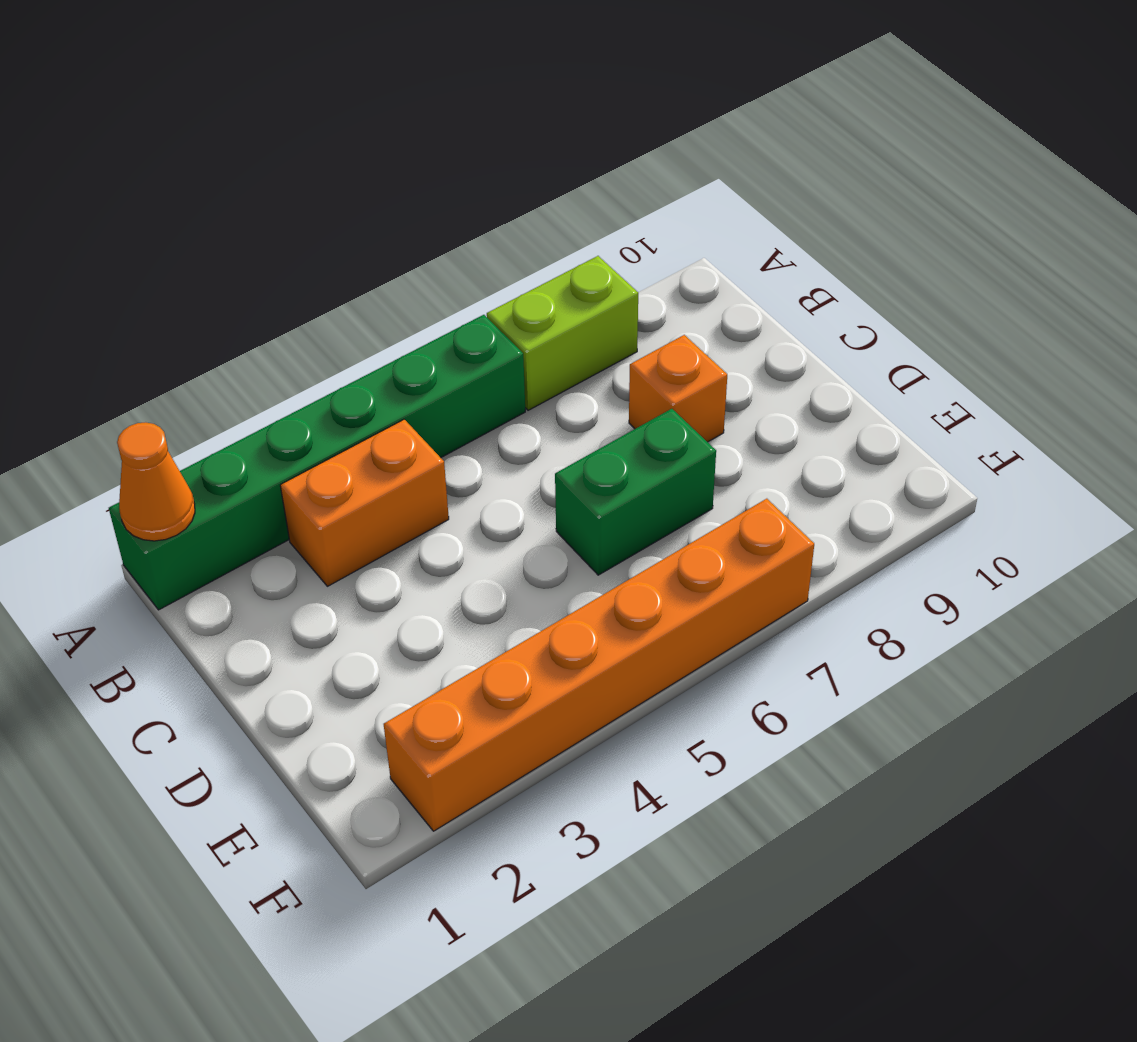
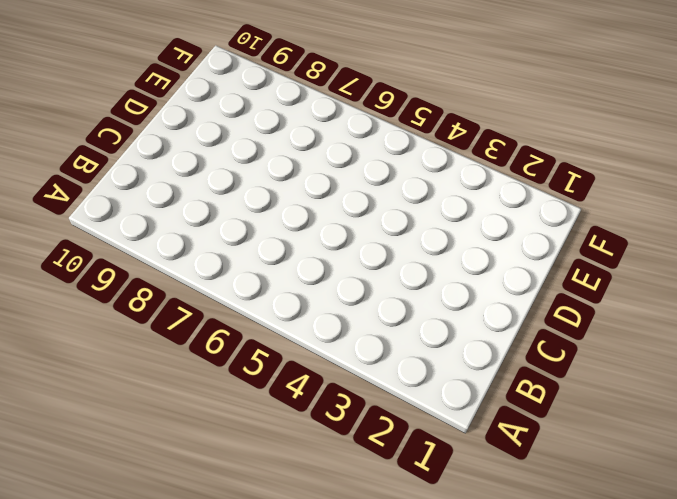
none -> green 1x6 brick [109,315,525,610]
none -> lime 1x2 brick [487,256,638,410]

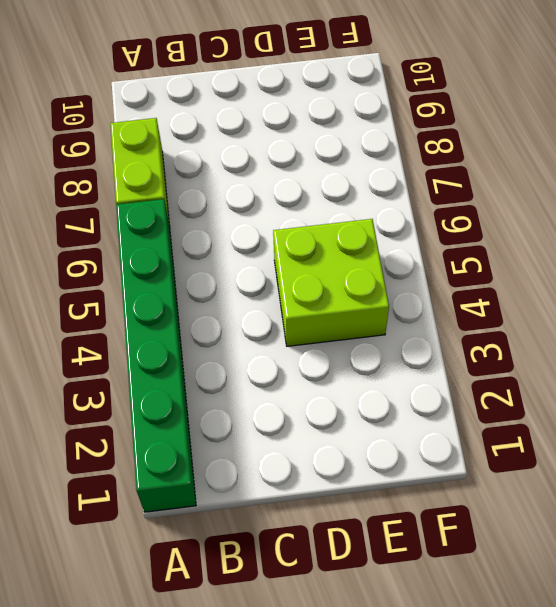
lime 2x2 brick [273,219,389,346] -> none
none -> orange 1x2 brick [280,419,449,586]
none -> orange 1x1 brick [629,335,727,442]

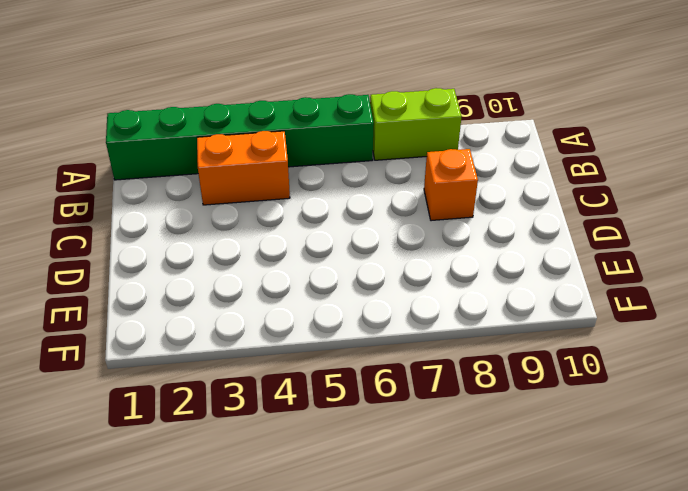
none -> green 1x2 brick [555,409,716,575]
none -> orange 1x6 brick [384,499,814,831]

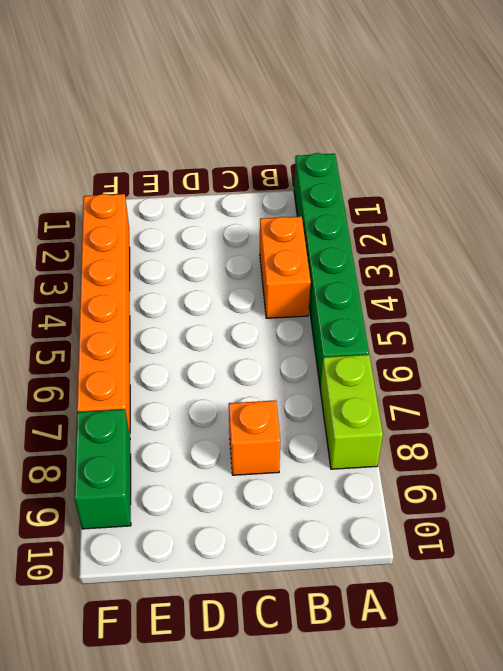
green 1x2 brick [74,409,131,529] -> green 1x2 brick moved to [555,409,716,575]
none -> orange 1x1 cone [117,422,195,541]

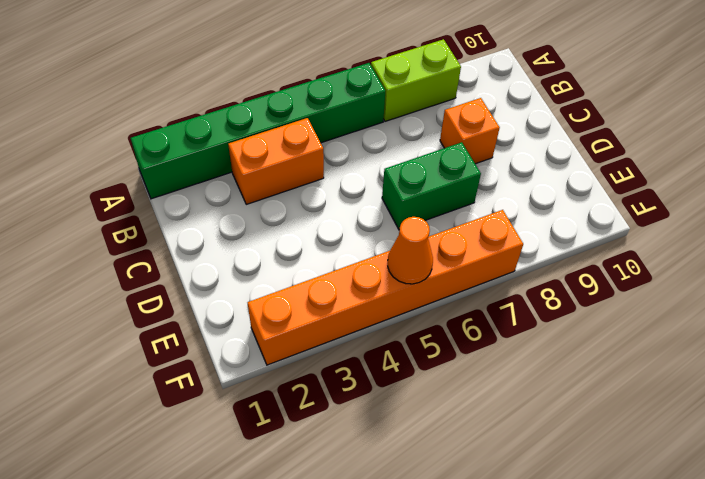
orange 1x1 cone [388,217,433,284] -> orange 1x1 cone moved to [117,422,195,541]

